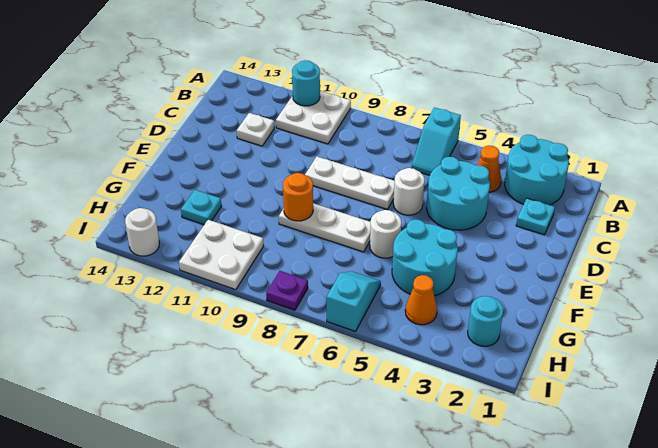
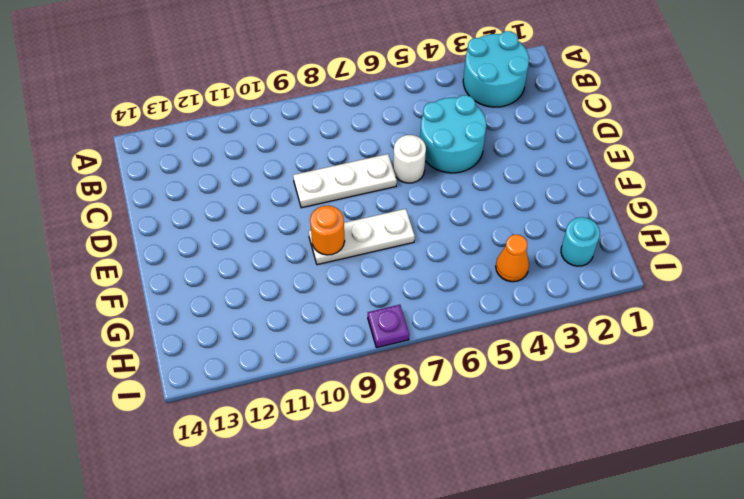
none -> cyan 1x2 slope [412,107,461,175]
none -> white 2x2 plate [276,91,351,144]
none -> orange 1x1 cone [477,145,501,192]

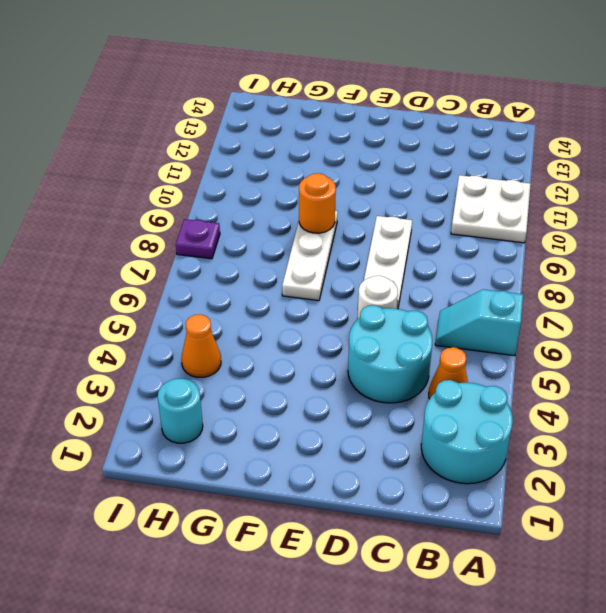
none -> cyan 1x1 plate [516,198,555,235]
none -> white 1x1 plate [237,113,274,146]
none -> cyan 2x2 round brick [392,220,458,296]

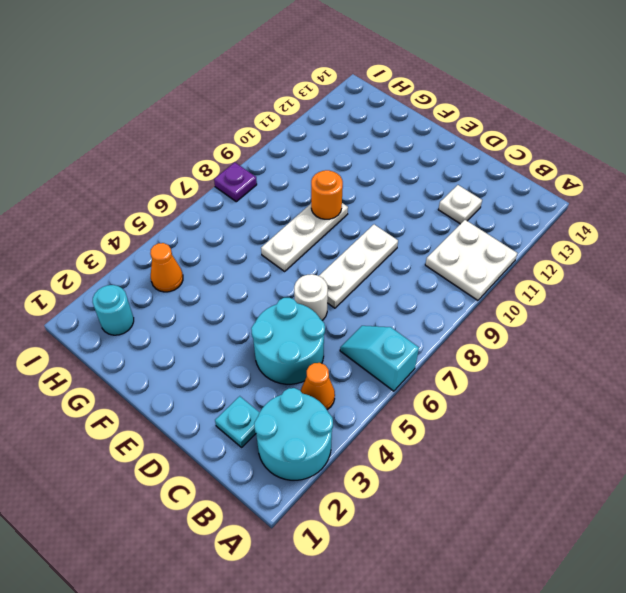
none -> cyan 2x2 round brick [392,220,458,296]
none -> white 1x1 round brick [370,210,401,258]
none -> cyan 1x1 plate [181,190,221,225]

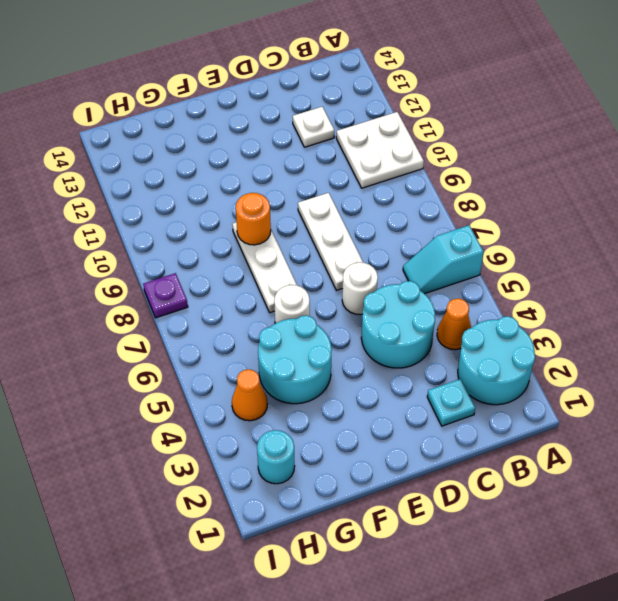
none -> cyan 1x1 plate [181,190,221,225]
none -> cyan 1x2 slope [327,271,381,331]
none -> white 2x2 plate [179,220,264,290]

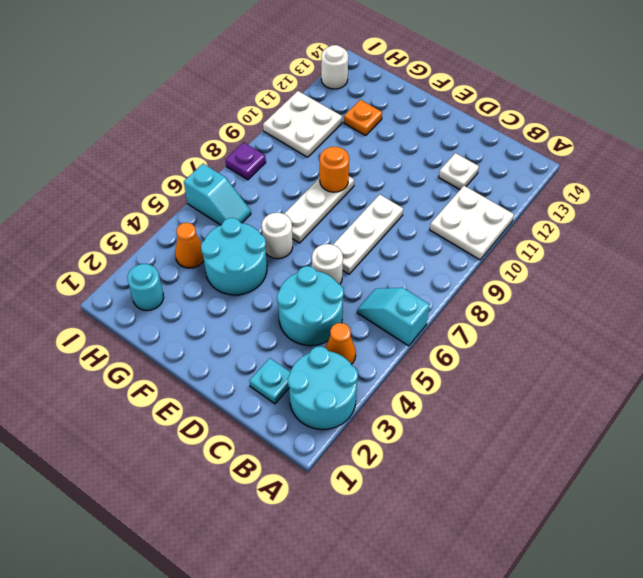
orange 1x1 plate [344,100,382,135] -> cyan 1x1 plate [181,190,221,225]
none -> cyan 1x1 round brick [292,60,320,106]

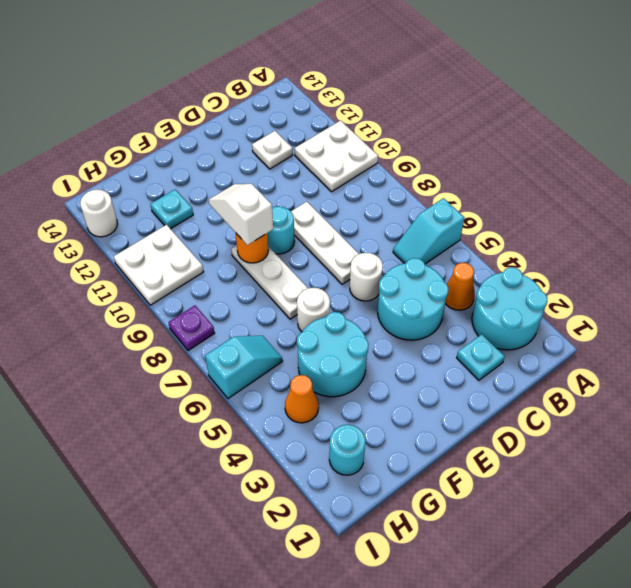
cyan 1x1 round brick [267,206,295,254] -> cyan 1x1 round brick moved to [292,60,320,106]
white 1x2 slope [209,184,273,245] -> none

